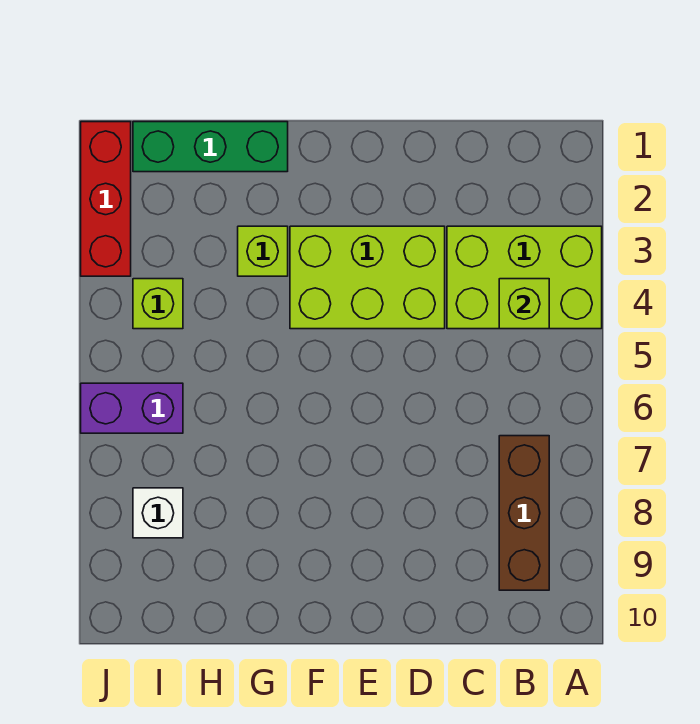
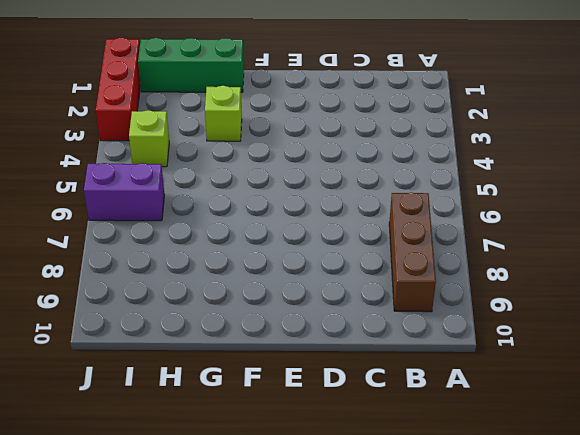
none -> lime 2x3 brick [447,226,602,329]
none -> lime 2x3 brick [290,226,445,329]

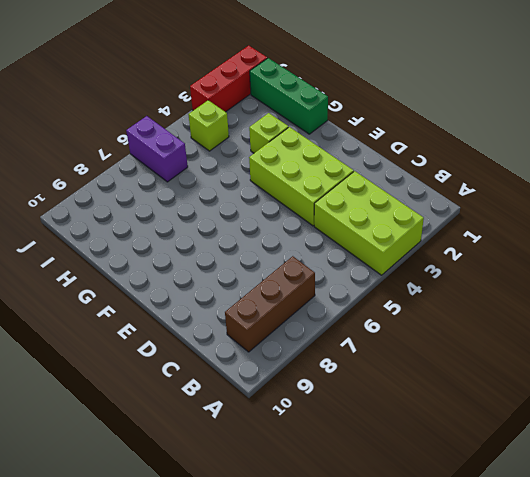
none -> white 1x1 brick [133,488,183,538]
none -> lime 1x1 brick [499,279,549,329]

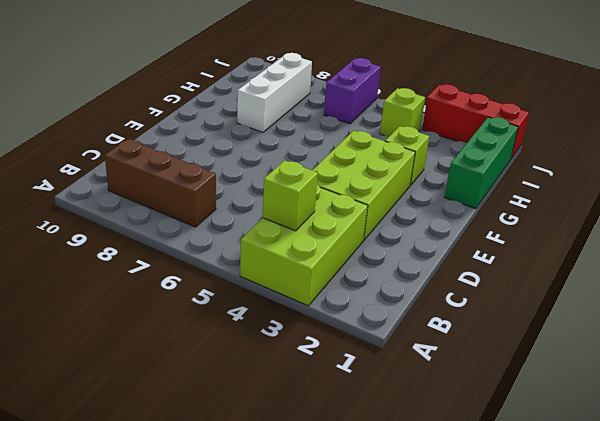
white 1x3 brick [237,53,312,132] -> white 1x1 brick [133,488,183,538]

